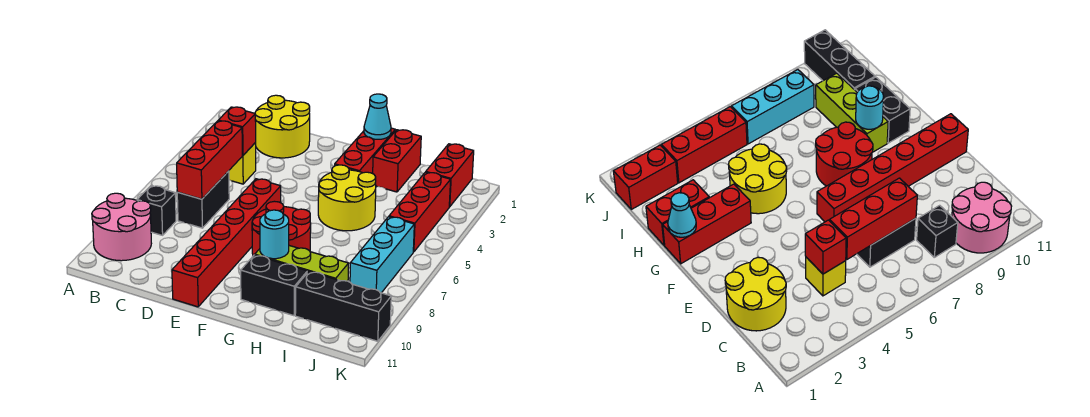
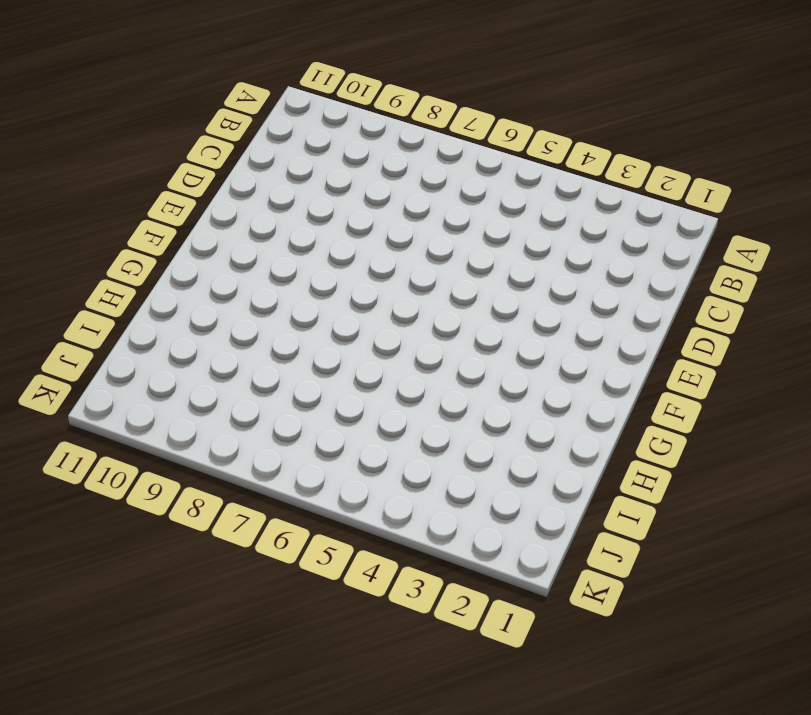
none -> pink 2x2 round brick [92,193,151,261]
none -> black 1x1 brick [137,186,176,235]
none -> yellow 2x2 round brick [255,95,310,158]

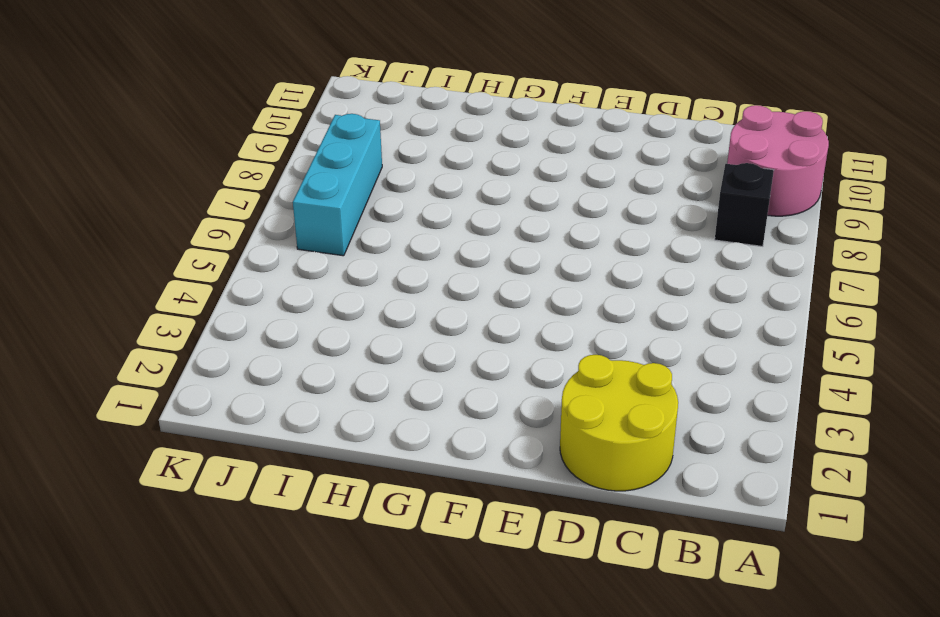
none -> yellow 1x1 brick [229,143,256,184]
none -> black 1x2 brick [177,171,229,228]
none -> red 1x6 brick [172,179,281,307]

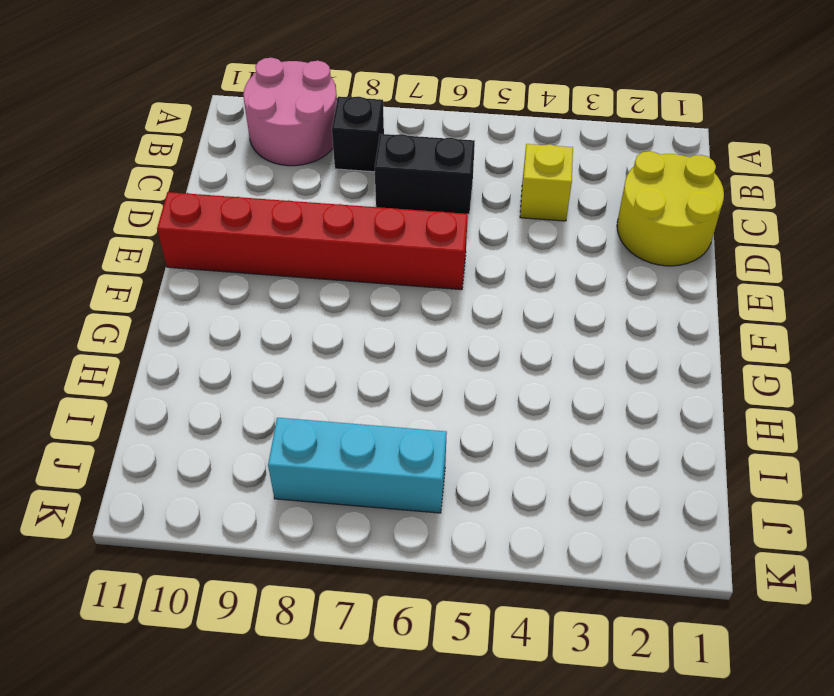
none -> red 2x2 round brick [252,201,311,256]
none -> red 1x3 brick [335,128,395,173]
none -> yellow 2x2 round brick [318,165,376,231]

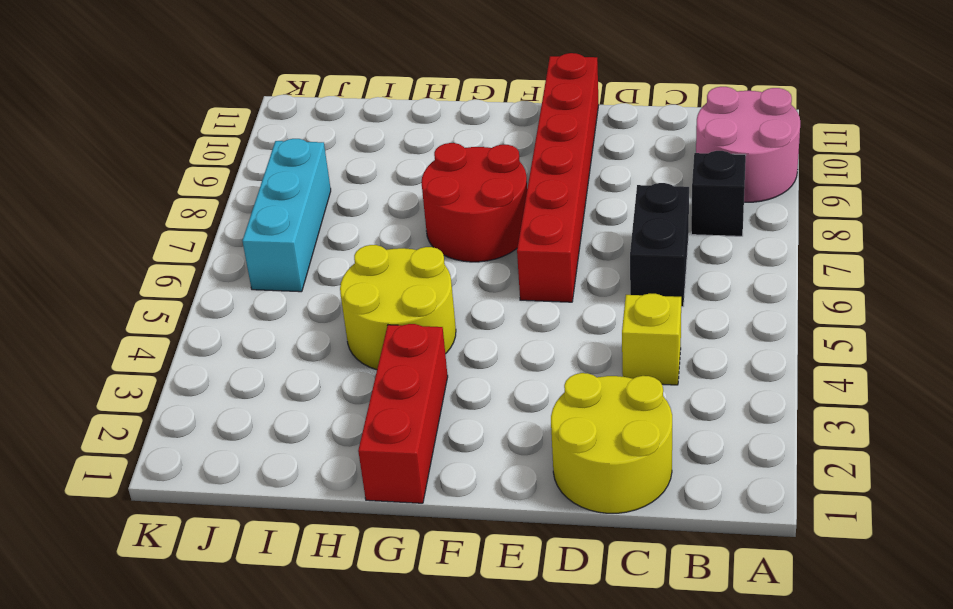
none -> lime 1x3 brick [255,246,349,281]
none -> black 1x2 brick [241,255,307,316]
none -> red 1x2 brick [373,130,421,192]

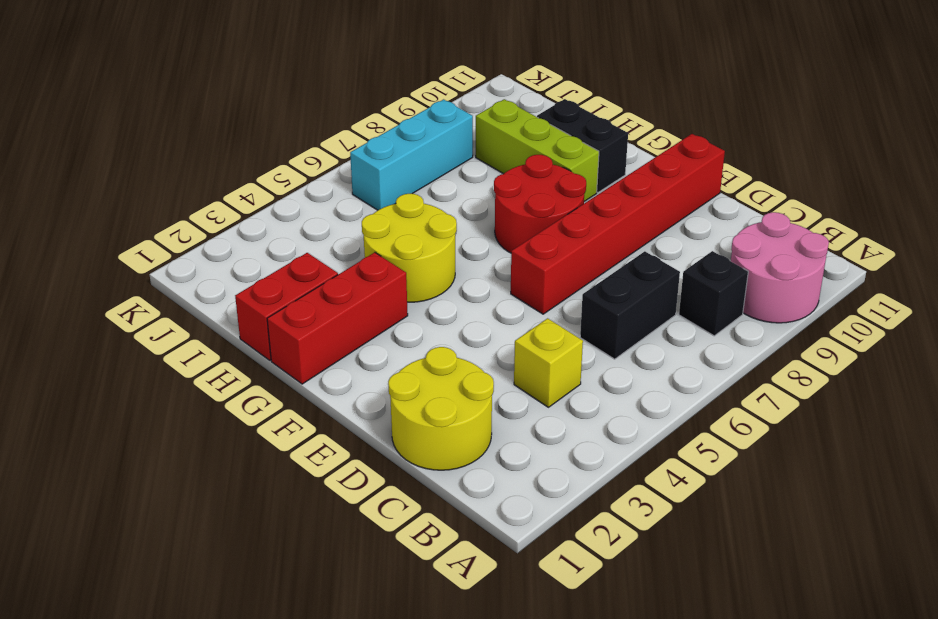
none -> black 1x3 brick [295,271,391,341]
none -> red 1x2 brick [426,144,474,207]
none -> red 1x3 brick [389,172,451,252]

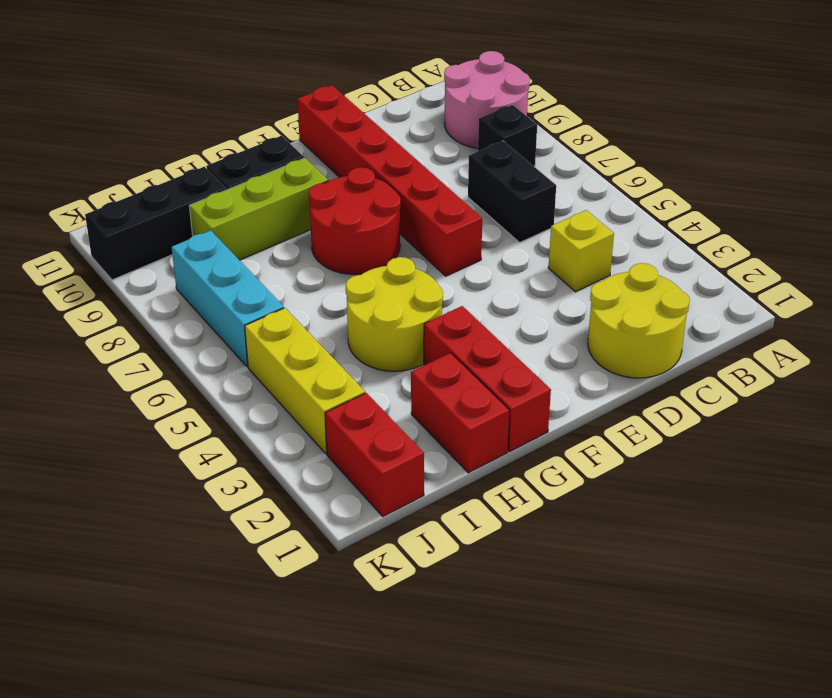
yellow 1x3 brick [245,308,365,454] -> red 1x3 brick [389,172,451,252]
none -> red 1x1 brick [218,107,256,156]
none -> red 1x3 brick [177,121,242,199]
none -> cyan 1x1 cone [364,94,391,139]

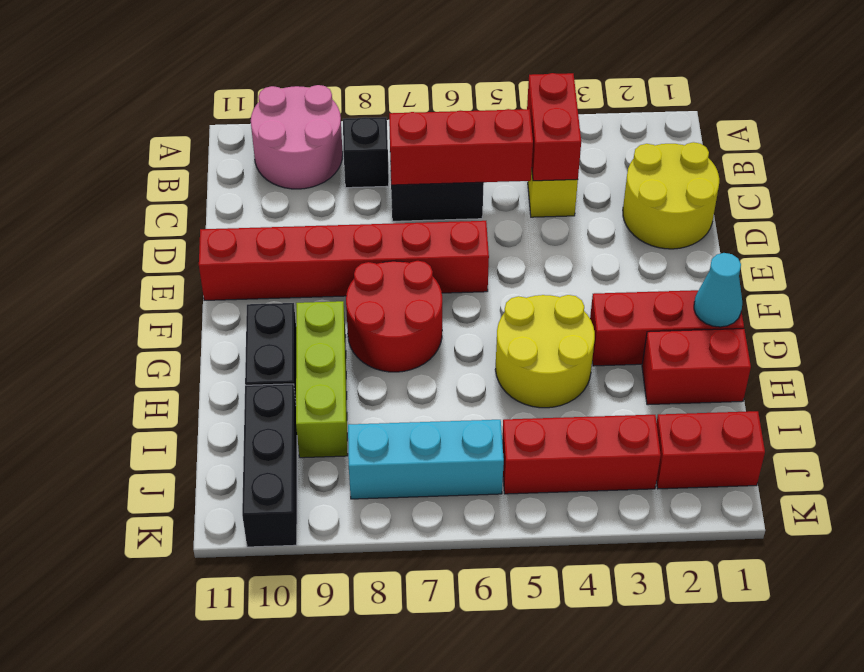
red 1x2 brick [527,73,581,181] -> red 1x1 brick [218,107,256,156]
none -> cyan 1x1 round brick [260,210,289,259]

